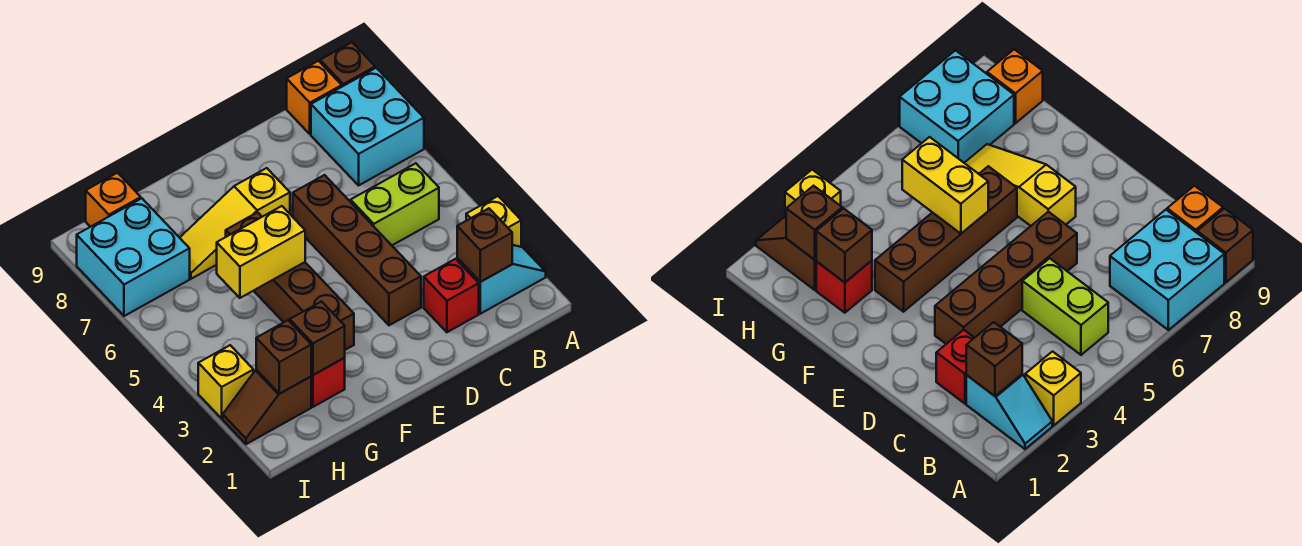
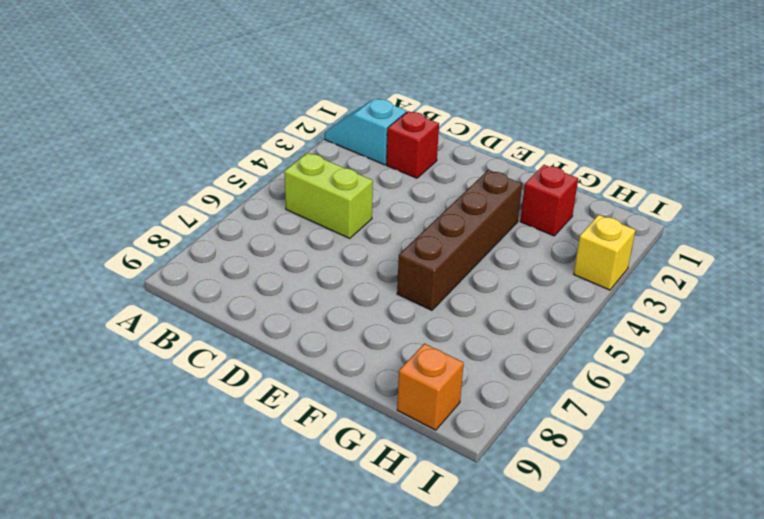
none -> yellow 1x1 brick [466,196,521,247]
none -> cyan 2x2 brick [311,68,424,185]
none -> brown 1x1 brick [320,42,375,87]

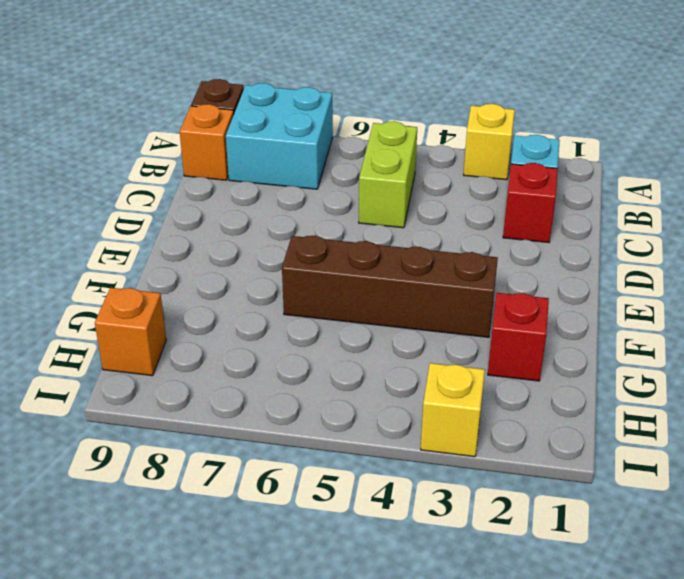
none -> brown 1x4 brick [293,175,421,325]
none -> yellow 1x3 slope [180,168,290,279]
none -> brown 1x2 slope [223,370,311,444]

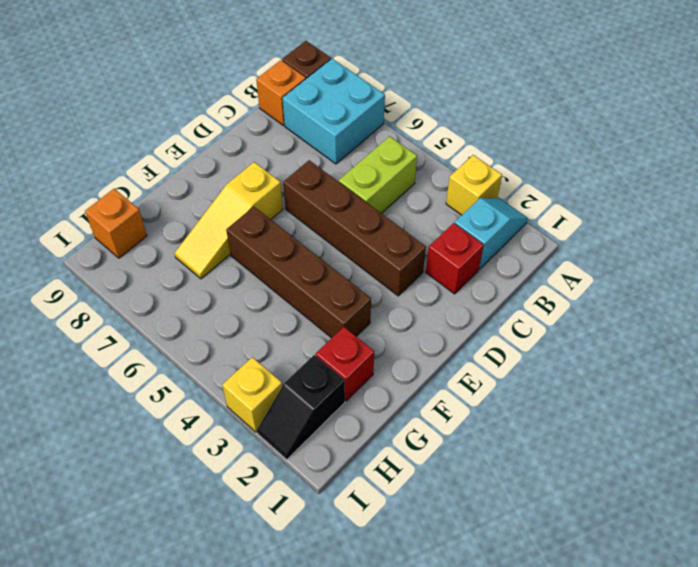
black 1x2 slope [257,355,345,460] -> brown 1x2 slope [223,370,311,444]
none -> cyan 2x2 brick [77,198,190,316]
none -> brown 1x1 brick [457,208,512,282]
none -> yellow 1x2 brick [217,206,305,298]

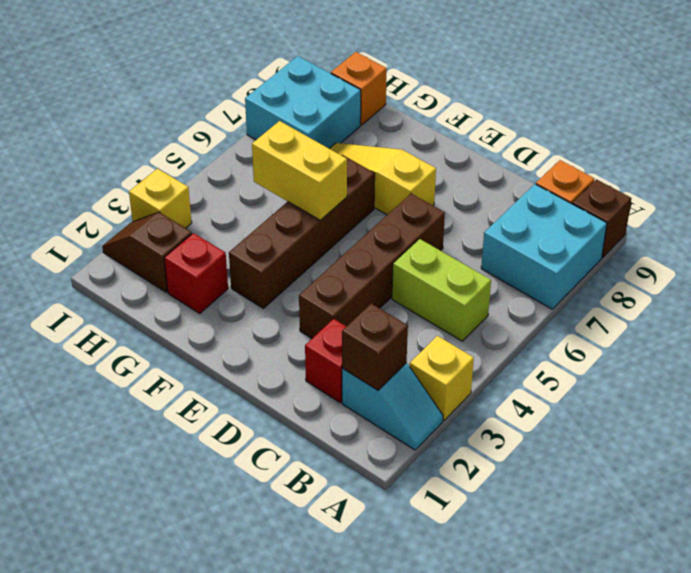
none -> brown 1x1 brick [290,302,345,375]
none -> brown 1x1 brick [256,320,311,394]

